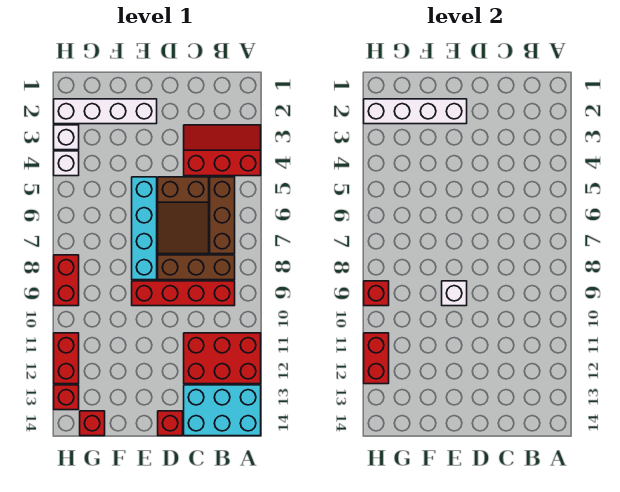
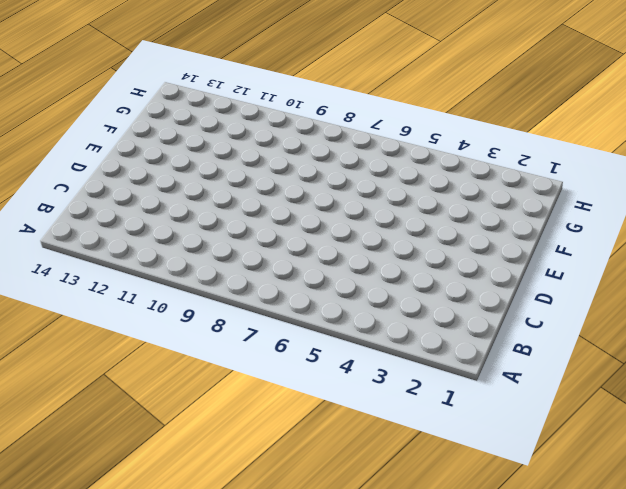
none -> red 2x3 slope [184,125,261,176]
none -> red 2x3 brick [184,333,261,384]
none -> cyan 2x3 brick [184,385,261,436]

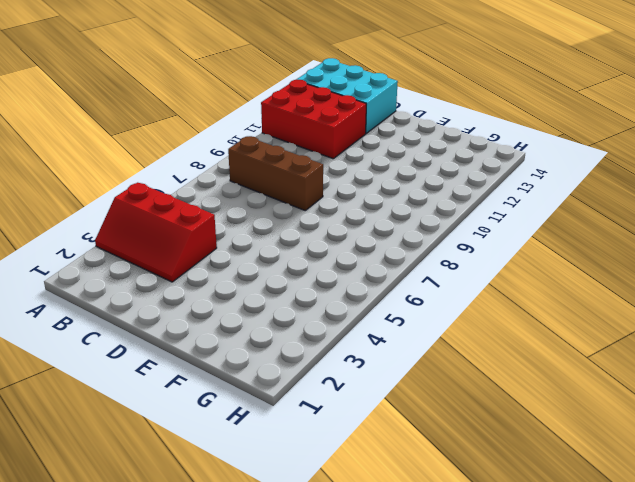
none -> brown 1x3 brick [210,177,235,254]
none -> red 1x4 brick [132,281,235,306]
none -> brown 2x3 slope [158,177,209,254]

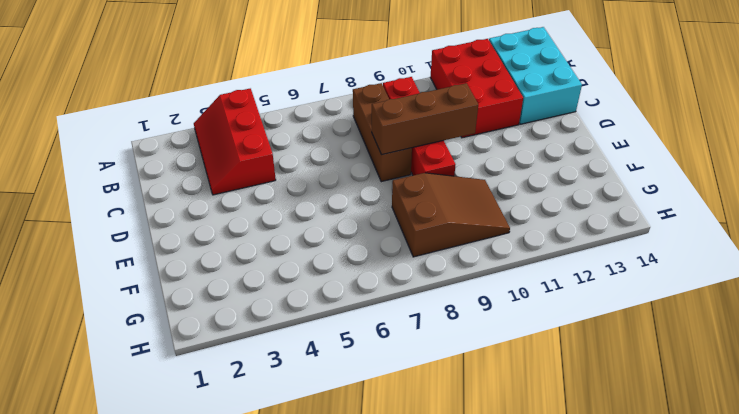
brown 1x3 brick [372,83,478,155] -> brown 1x3 brick moved to [210,177,235,254]
brown 2x3 slope [392,173,510,257] -> brown 2x3 slope moved to [158,177,209,254]
none -> red 1x1 brick [158,411,183,436]
none -> white 1x4 brick [54,99,157,124]
none -> cyan 1x4 brick [132,177,157,280]

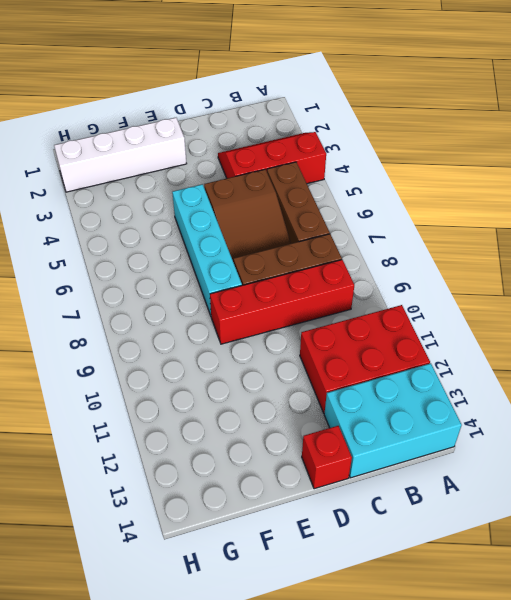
none -> red 1x1 brick [80,411,105,436]
none -> white 1x1 brick [54,125,79,150]
none -> white 1x1 brick [54,151,79,176]

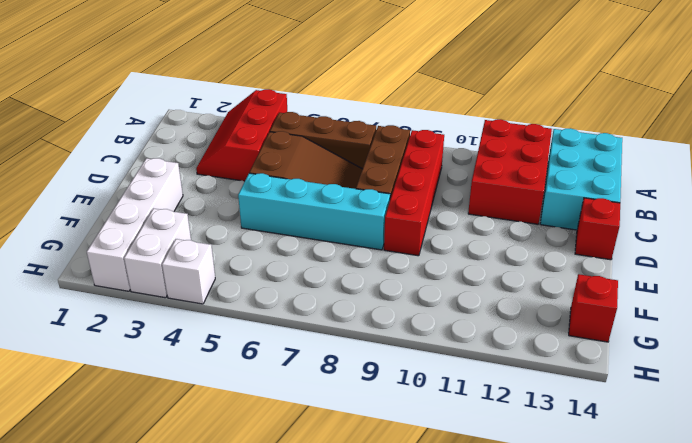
white 1x2 brick [124,208,191,298] -> white 1x1 brick [54,125,79,150]
none -> red 1x2 brick [54,255,79,306]
none -> red 1x2 brick [54,333,79,384]
none -> red 1x1 brick [54,385,79,410]

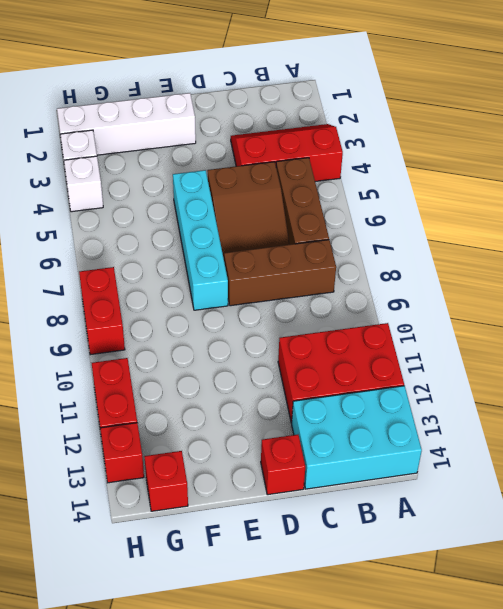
none -> red 1x4 brick [132,281,235,306]
none -> white 1x4 brick [364,99,467,124]
none -> white 1x1 brick [442,281,467,306]

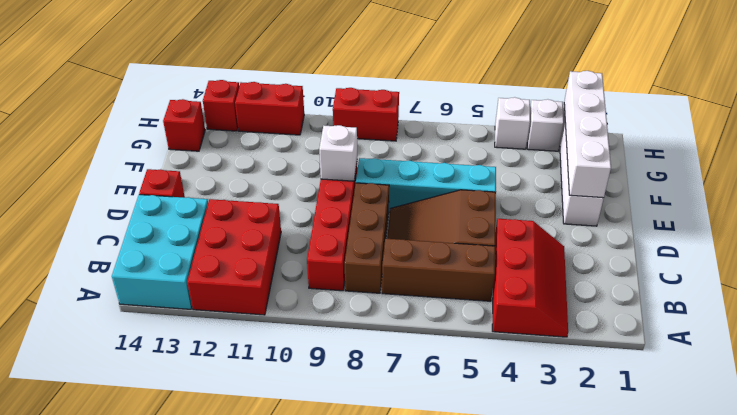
none -> red 1x1 brick [364,281,389,306]
none -> red 1x2 brick [364,333,389,384]

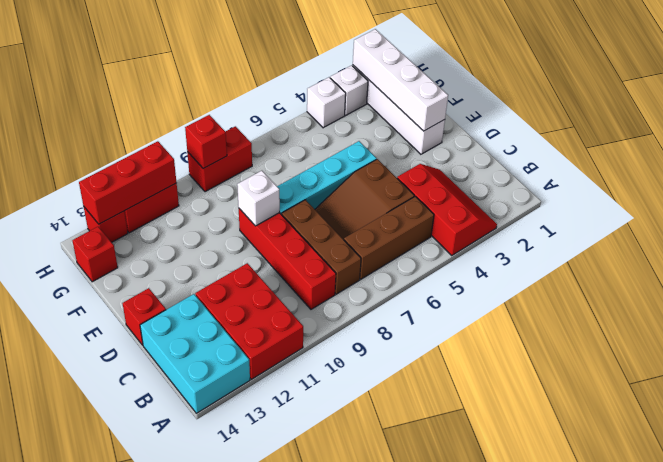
red 1x3 brick [79,141,176,224] -> red 1x2 brick [364,333,389,384]

